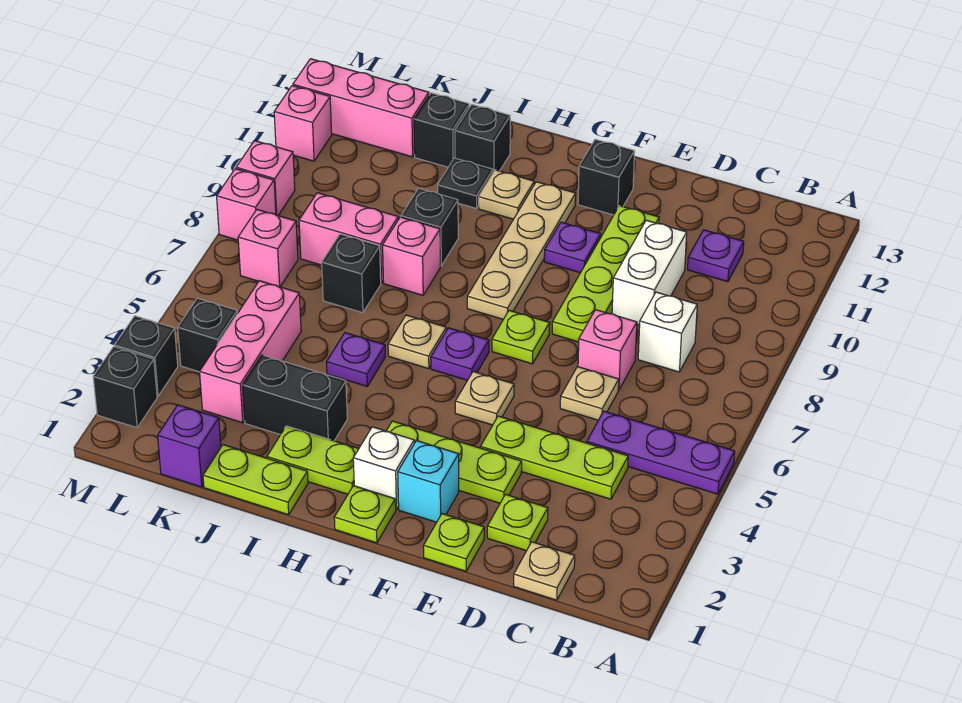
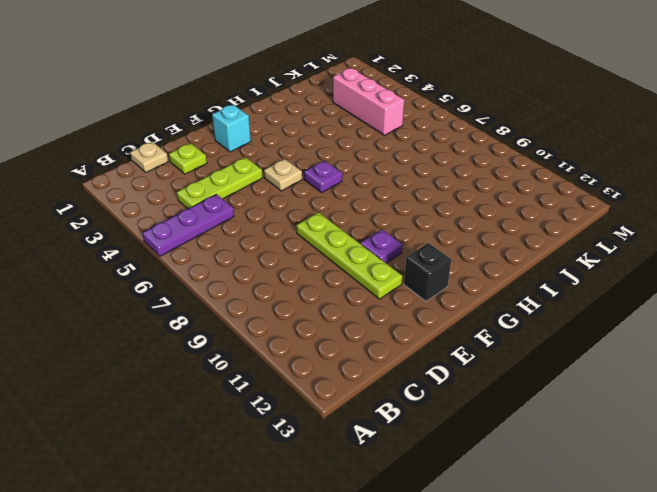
none -> white 1x1 brick [638,292,697,372]
none -> purple 1x1 plate [688,230,744,282]
none -> tan 1x1 plate [560,367,619,420]
none -> pink 1x1 brick [578,310,637,390]

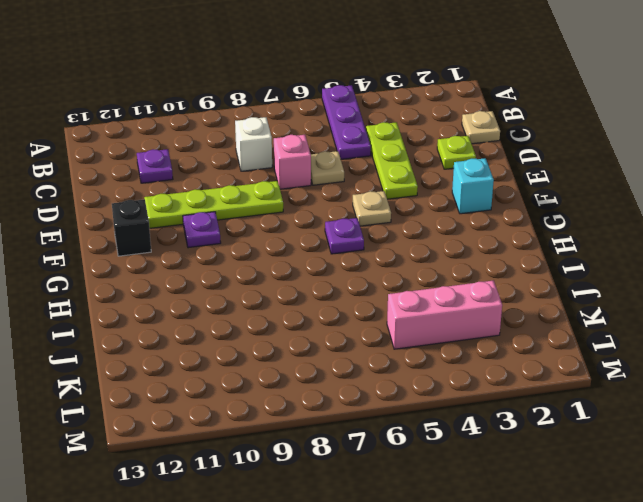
none -> white 1x2 brick [612,220,687,325]
none -> lime 1x1 plate [423,514,484,571]
none -> lime 1x3 plate [386,421,522,503]
none -> lime 1x1 plate [492,310,550,364]

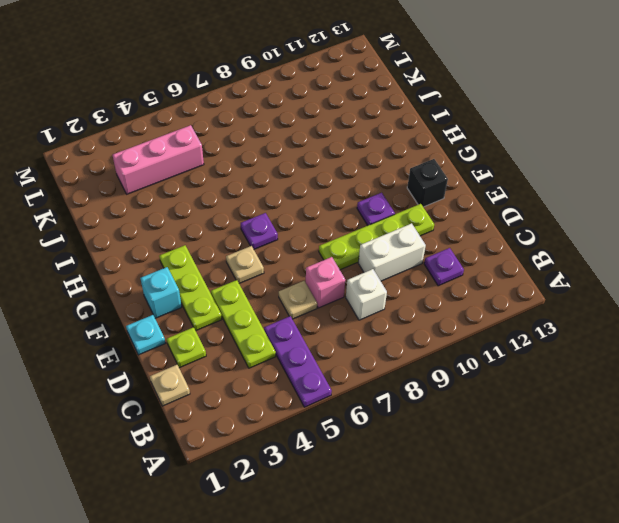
cyan 1x1 plate [126,315,165,355] -> lime 1x1 plate [423,514,484,571]
none -> lime 1x1 plate [492,310,550,364]
none -> lime 1x1 plate [334,486,396,543]
none -> white 1x1 brick [353,427,414,510]
none -> tan 1x4 plate [467,182,576,319]

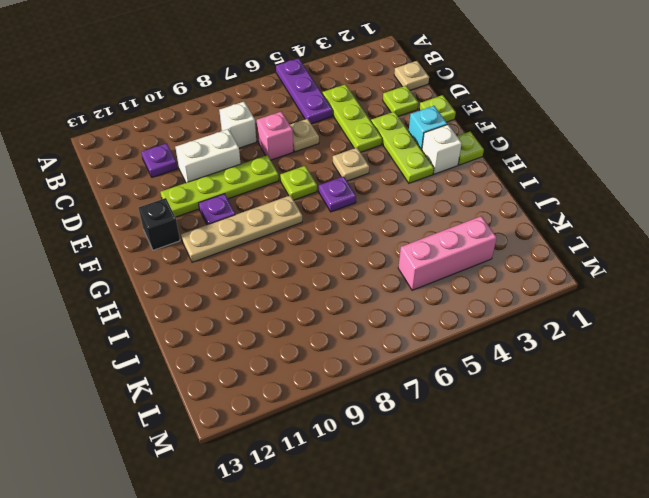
none -> lime 1x2 plate [267,426,359,494]
none -> tan 1x1 plate [388,315,446,369]
none -> tan 1x1 plate [479,170,534,219]
none -> lime 1x2 plate [203,445,308,515]

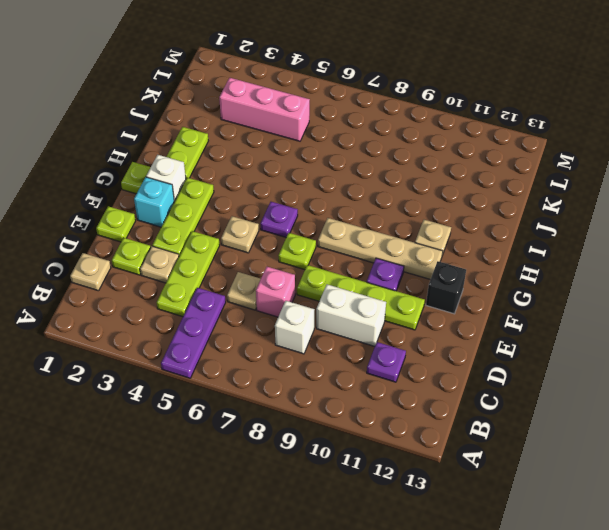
tan 1x1 plate [140,246,179,283] -> tan 1x1 plate moved to [388,315,446,369]
none -> lime 1x2 plate [203,445,308,515]
none -> black 1x2 brick [243,355,347,441]
none -> purple 1x1 plate [326,333,385,386]
none -> pink 1x1 brick [383,217,440,295]

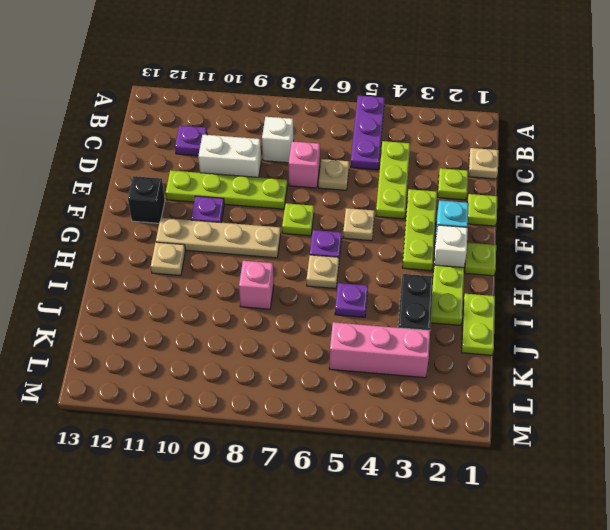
none -> black 1x1 brick [401,188,458,266]
none -> black 1x1 plate [437,158,493,208]
none -> black 1x1 brick [455,104,510,172]
none -> black 1x1 brick [322,234,381,313]

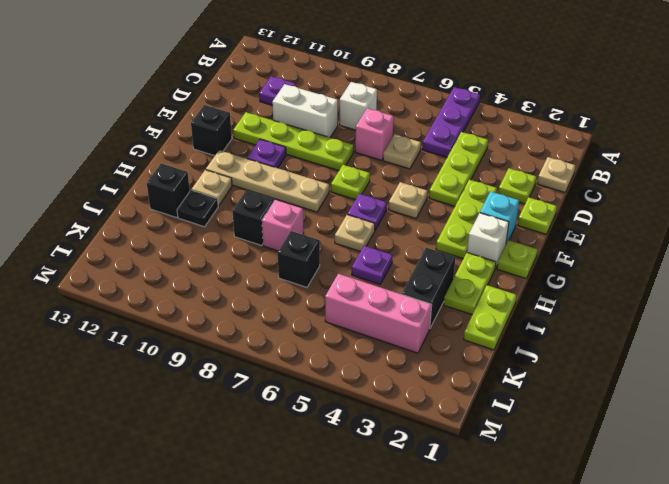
none -> pink 1x2 brick [299,193,398,283]
none -> black 1x1 brick [414,93,469,167]
none -> purple 1x1 brick [158,405,221,487]
none -> pink 1x3 brick [293,59,429,157]

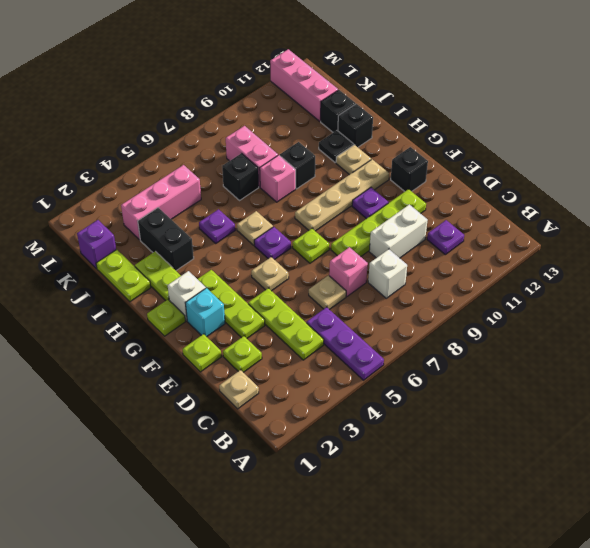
none -> black 1x1 brick [178,298,237,372]
none -> pink 1x1 brick [238,210,298,287]
none -> black 1x1 brick [93,347,157,428]
none -> black 1x1 brick [115,316,178,396]

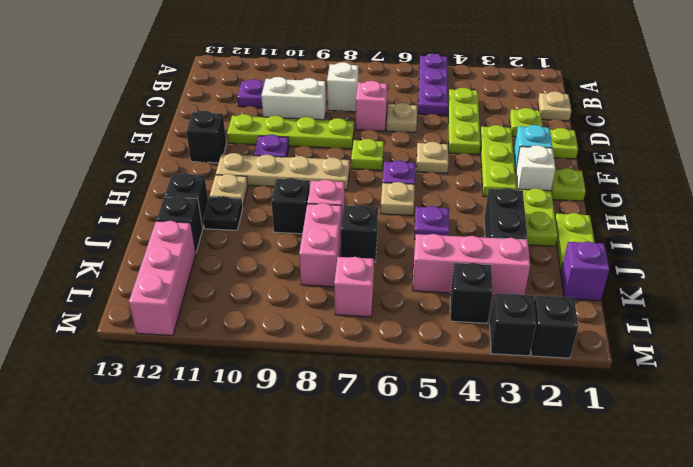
none -> pink 1x1 brick [217,169,276,240]
none -> pink 1x1 brick [236,141,295,215]
none -> pink 1x1 brick [274,86,332,161]

